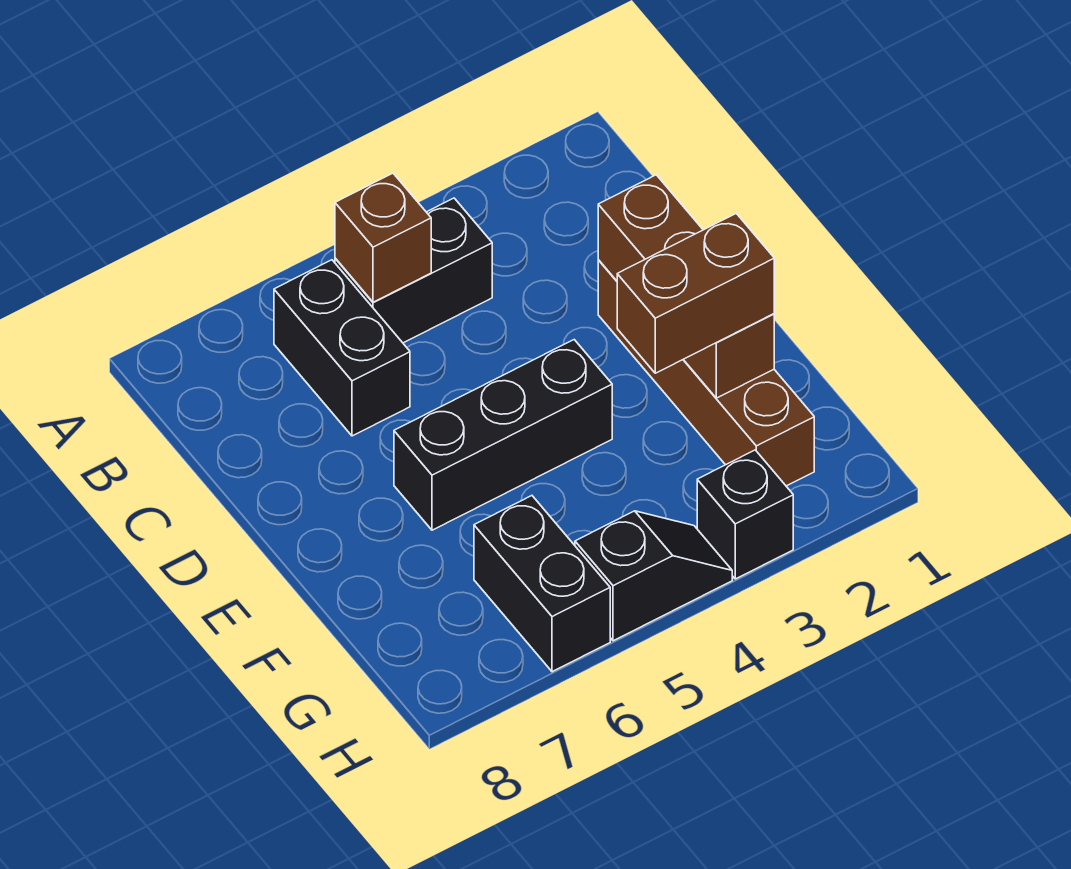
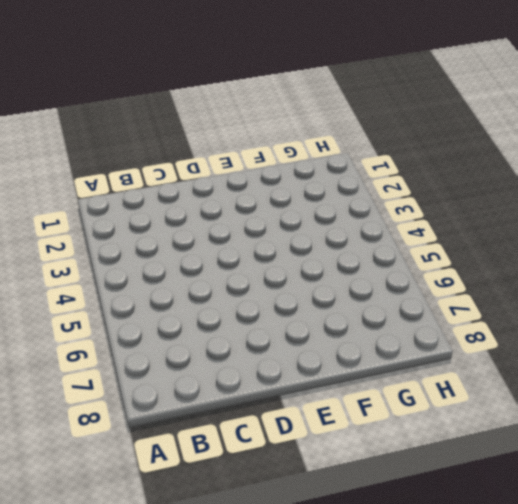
none -> black 1x2 brick [335,198,492,343]
none -> black 1x2 brick [274,260,410,436]

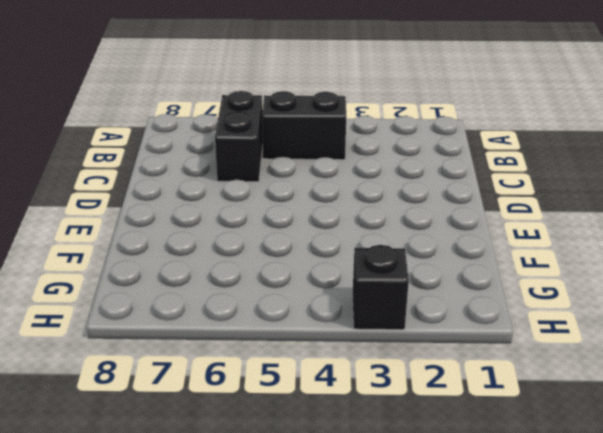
none -> brown 1x4 brick [598,260,814,486]
none -> black 1x3 brick [394,340,612,530]

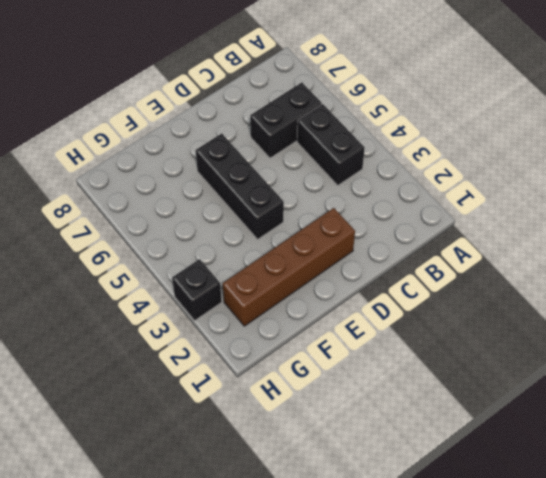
none -> black 1x2 brick [474,496,610,672]
none -> black 1x2 slope [575,511,732,641]

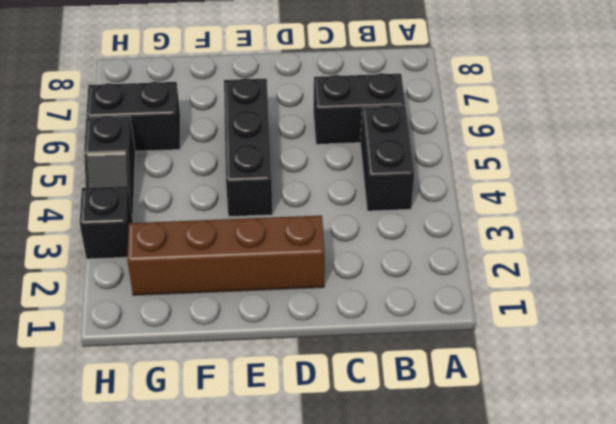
none -> brown 1x1 brick [335,173,431,302]
none -> brown 1x3 brick [598,175,774,398]

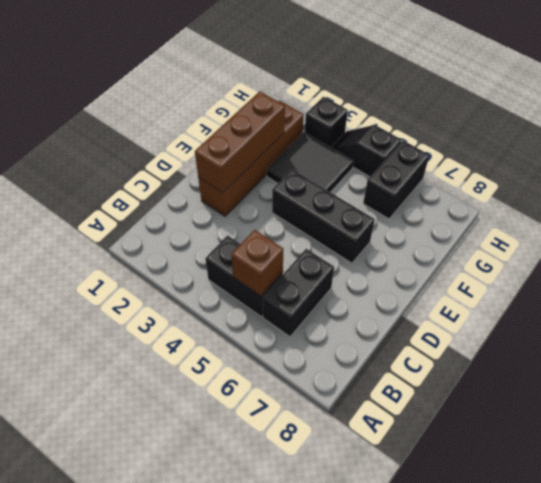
black 2x2 tile [267,132,354,192] -> none
none -> brown 1x2 brick [617,213,774,373]

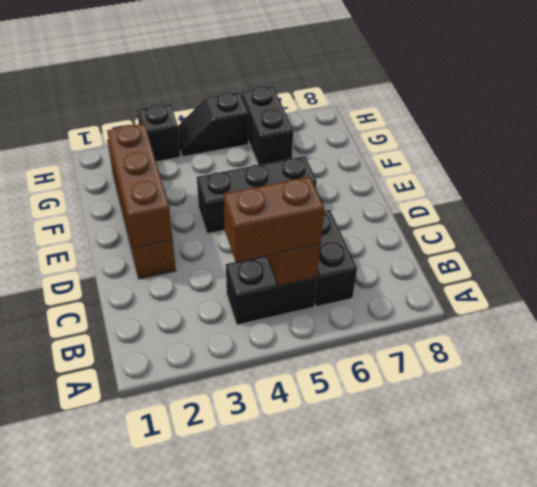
brown 1x2 brick [224,177,324,262] -> brown 1x2 brick moved to [617,213,774,373]

